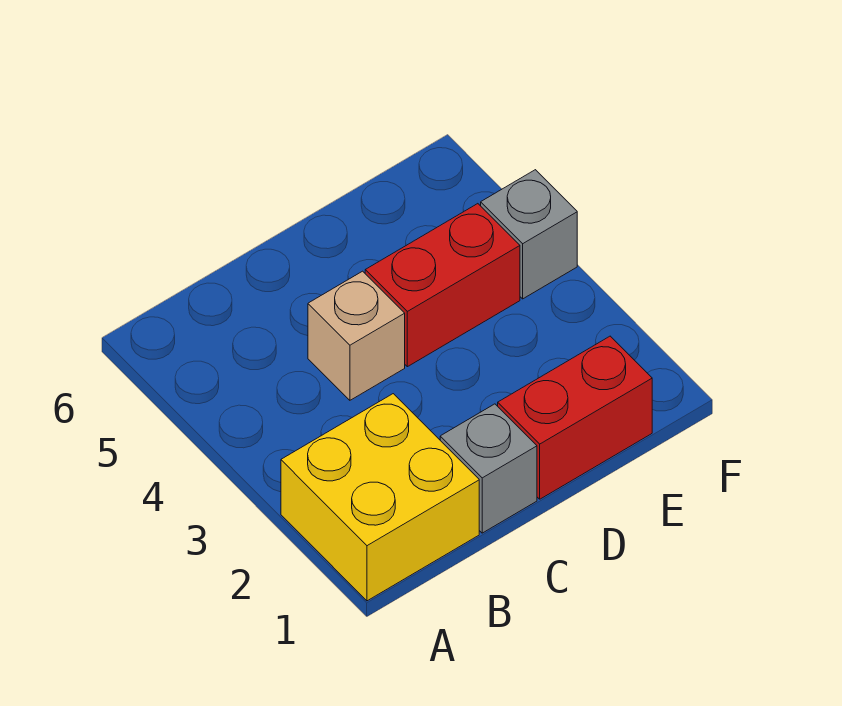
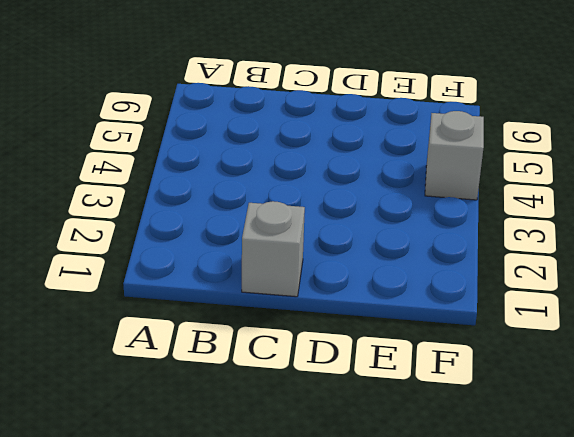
none -> yellow 2x2 brick [281,394,479,601]
none -> tan 1x1 brick [308,271,405,400]

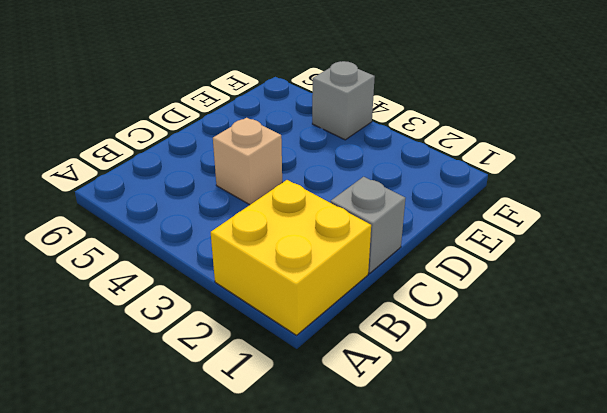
none -> red 1x2 brick [498,336,652,499]
none -> red 1x2 brick [365,204,520,367]

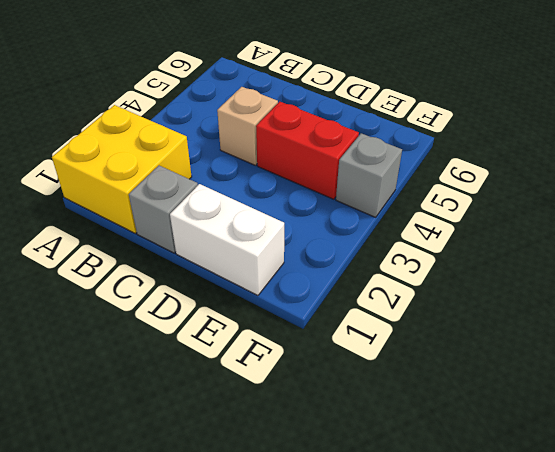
white 1x2 brick [170,184,284,295] -> red 1x2 brick [498,336,652,499]

